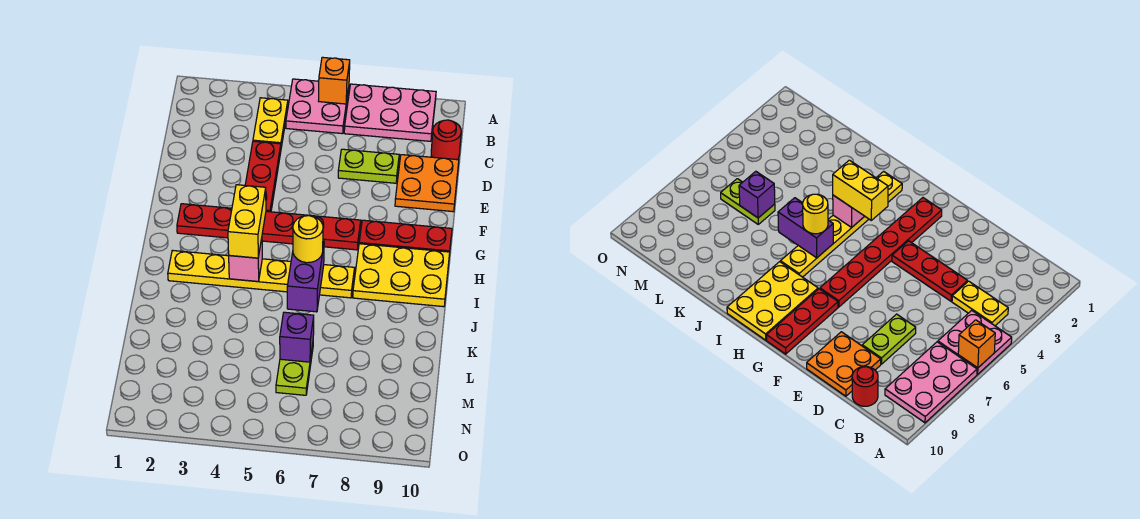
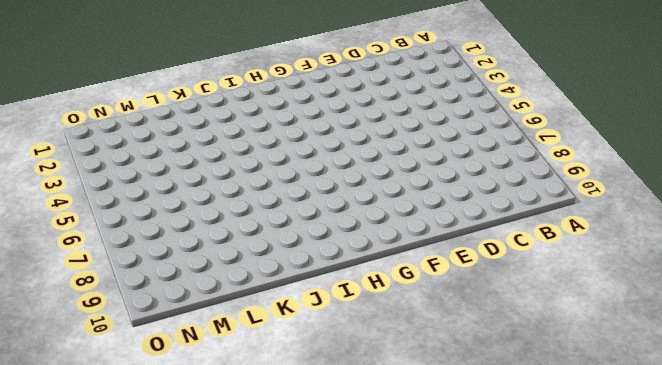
none -> pink 2x2 plate [286,79,349,134]
none -> pink 2x3 plate [344,84,436,141]
none -> yellow 1x2 plate [253,98,288,147]

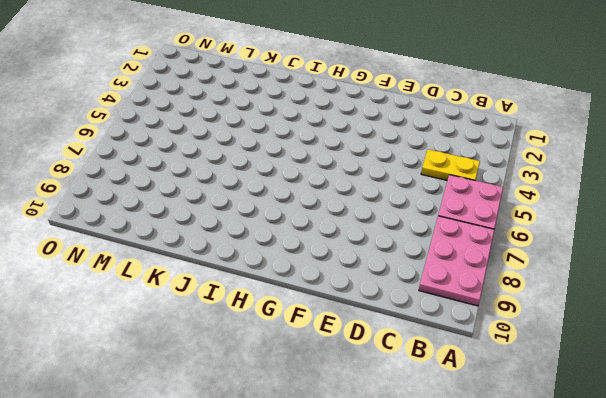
none -> red 1x1 round brick [431,120,461,160]
none -> red 1x3 plate [245,141,281,212]
none -> lime 1x2 plate [338,149,399,183]

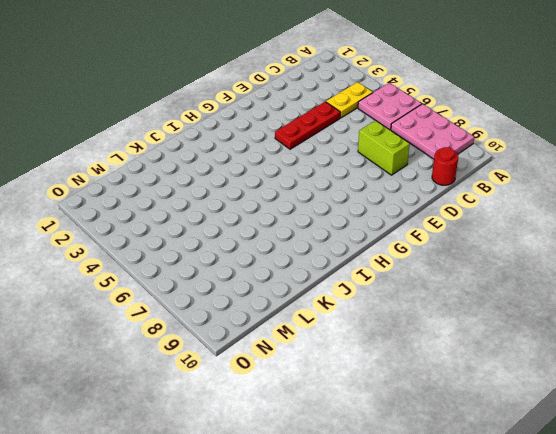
lime 1x2 brick [358,120,410,175] -> lime 1x2 plate [338,149,399,183]
none -> orange 2x2 plate [395,155,459,212]
none -> red 1x6 plate [177,204,361,250]
none -> red 1x3 plate [359,220,452,252]

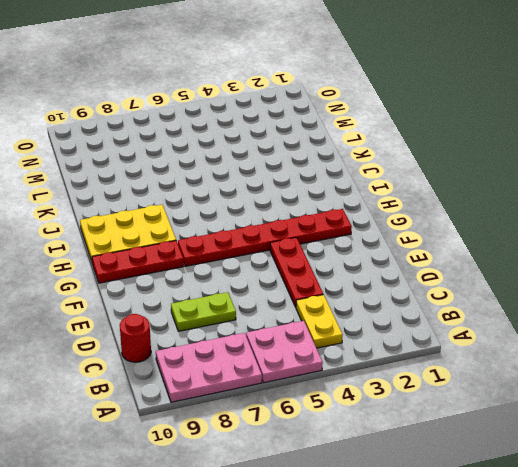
none -> orange 2x2 plate [395,155,459,212]
none -> yellow 1x6 plate [168,250,355,298]
none -> lime 1x2 plate [276,345,313,395]

